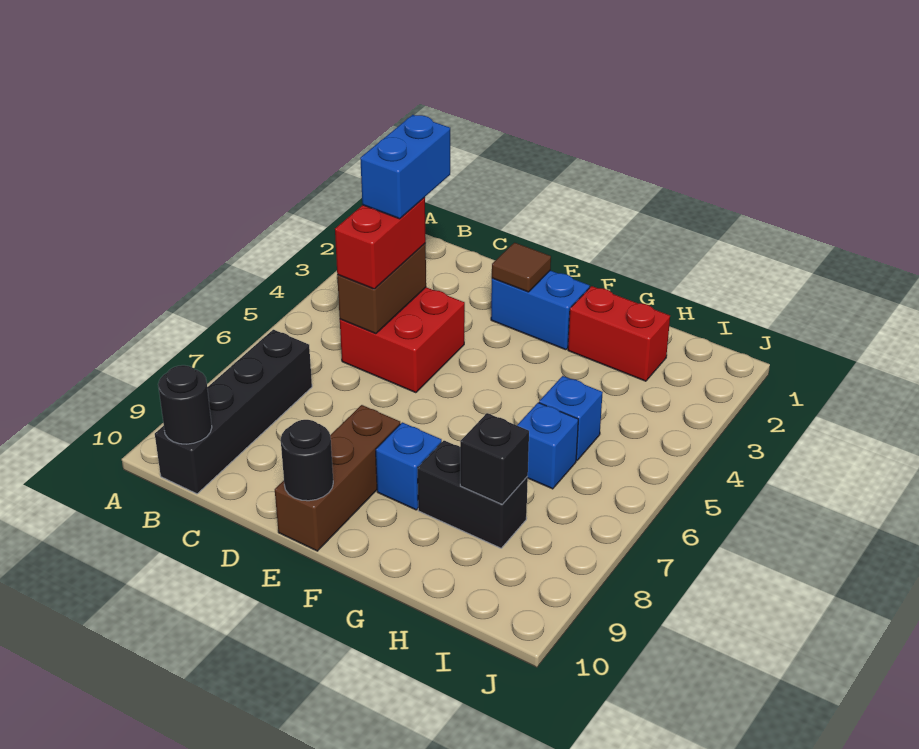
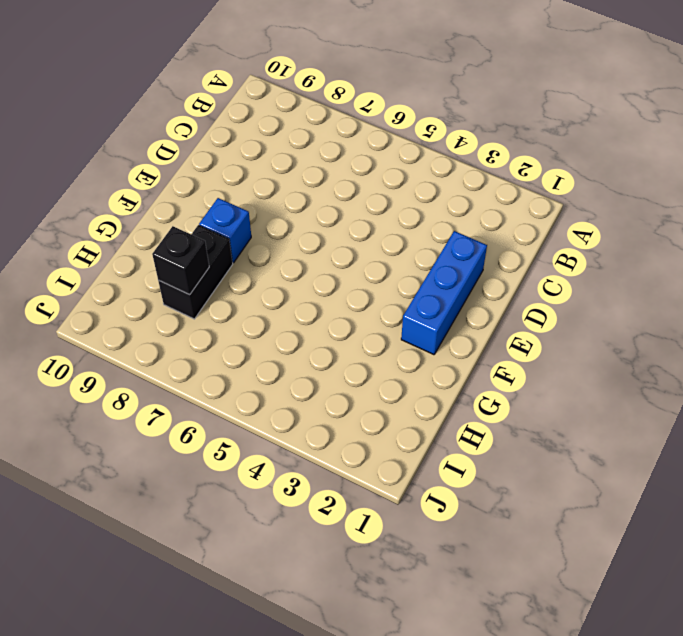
blue 1x3 brick [401,231,487,355] -> blue 1x2 brick [491,271,590,350]
none -> black 1x4 brick [155,330,312,494]
none -> red 2x2 brick [340,287,465,393]
none -> brown 1x3 brick [275,405,400,551]

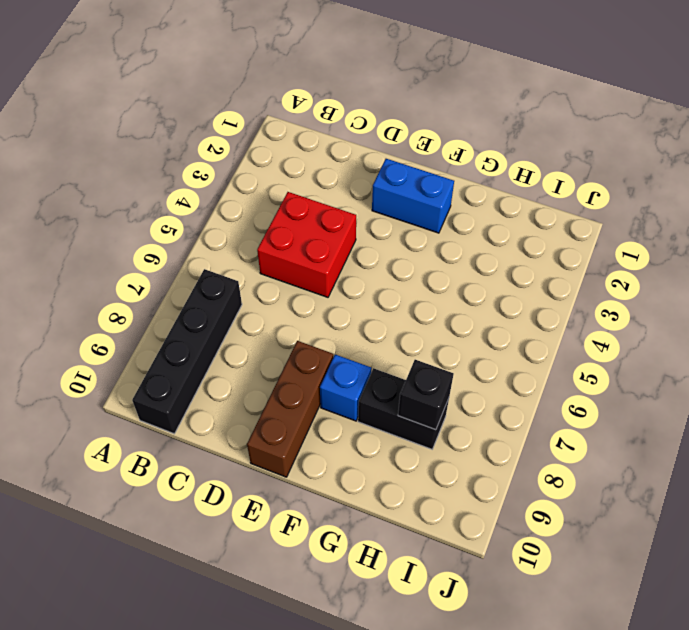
none -> red 1x2 brick [568,286,670,381]
none -> blue 1x1 brick [539,376,603,460]
none -> blue 1x1 brick [517,403,578,489]

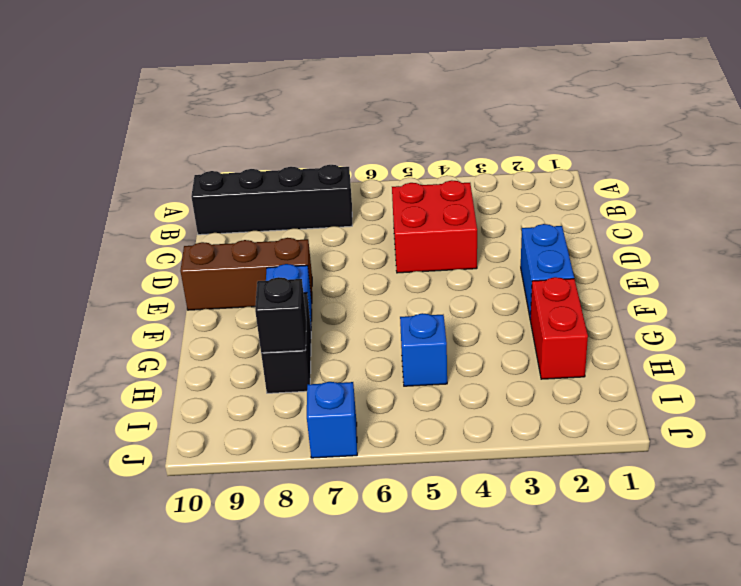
blue 1x1 brick [307,382,357,458] -> blue 1x1 brick moved to [517,403,578,489]
none -> black 1x1 round brick [158,365,212,444]
none -> brown 1x2 brick [337,243,426,334]
none -> brown 1x1 tile [492,243,551,292]

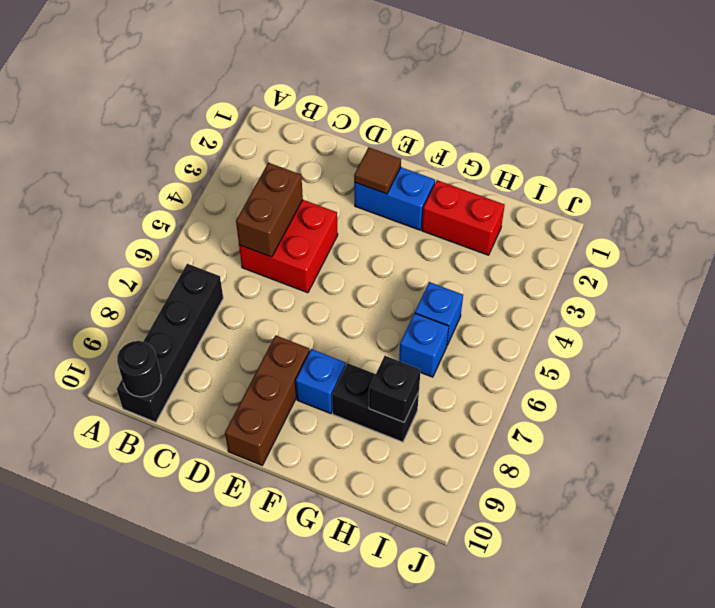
none -> black 1x1 round brick [281,420,333,501]
none -> red 1x2 brick [335,197,426,289]
none -> blue 1x2 brick [360,115,450,219]

